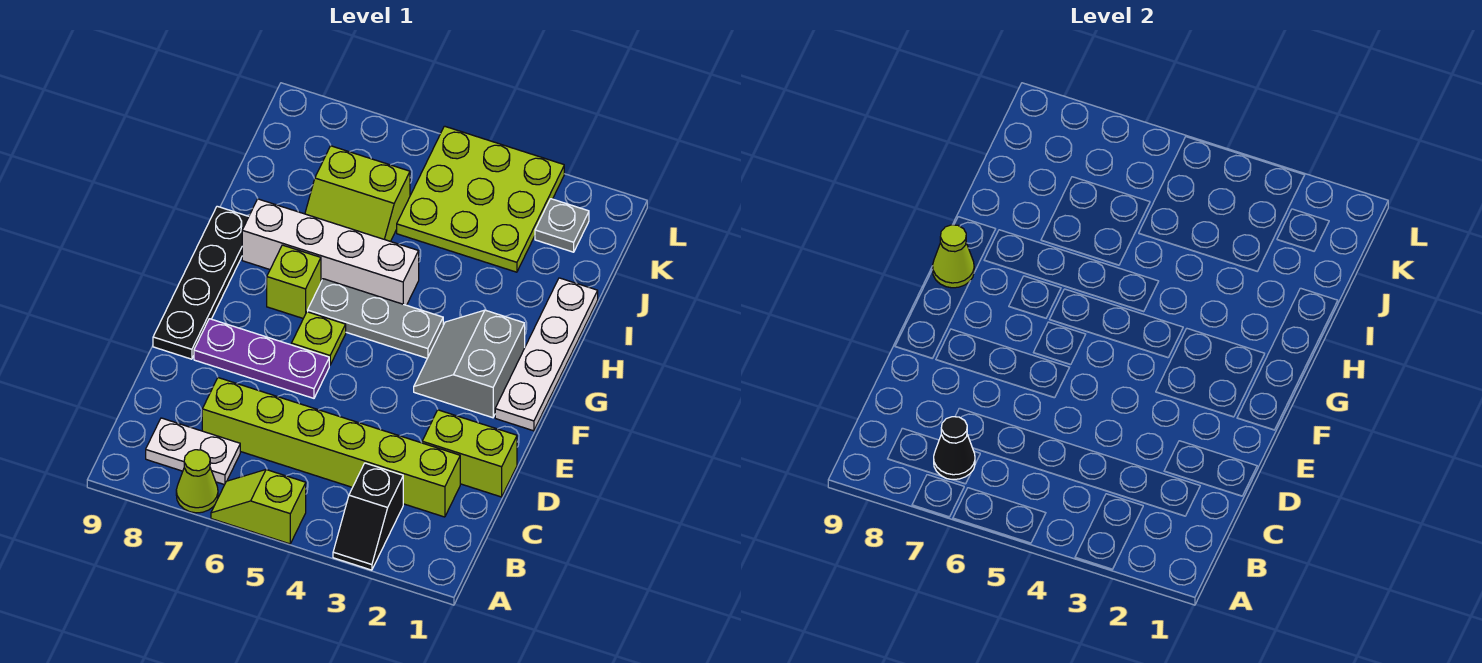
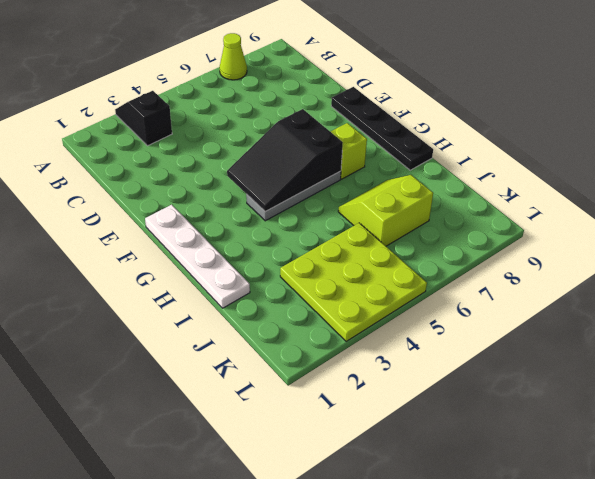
black 2x3 slope [227,109,343,212] -> none
none -> lime 1x2 slope [211,470,306,544]
none -> white 1x2 plate [146,418,240,485]
none -> lime 1x6 brick [202,378,460,517]

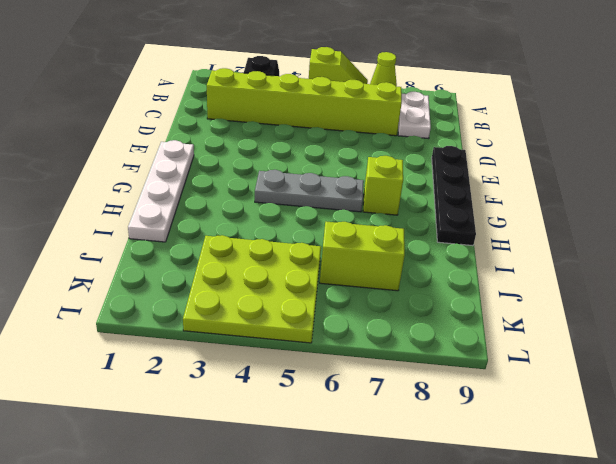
white 1x2 plate [398,92,431,139] -> white 1x2 plate turned to [146,418,240,485]
none -> lime 1x2 brick [422,410,517,497]
none -> purple 1x3 plate [194,319,329,398]
none -> grey 2x2 slope [414,310,525,418]

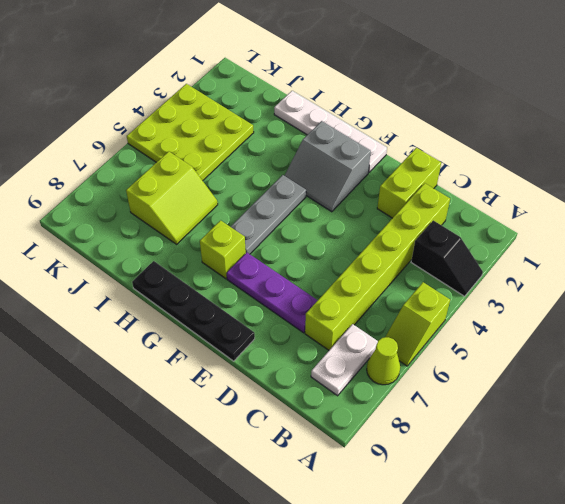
purple 1x3 plate [227,252,318,333] -> purple 1x3 plate turned to [194,319,329,398]
none -> lime 1x1 plate [291,312,346,365]
none -> white 1x4 brick [242,199,419,305]
none -> grey 1x1 plate [535,199,589,252]

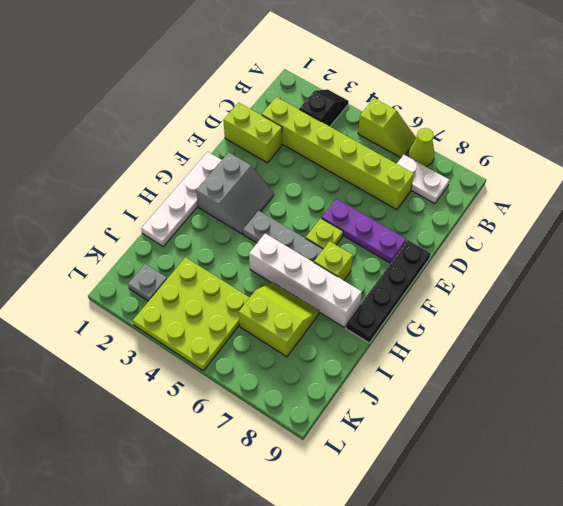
none -> black 1x1 cone [934,417,975,479]
none -> lime 1x1 cone [933,225,974,288]

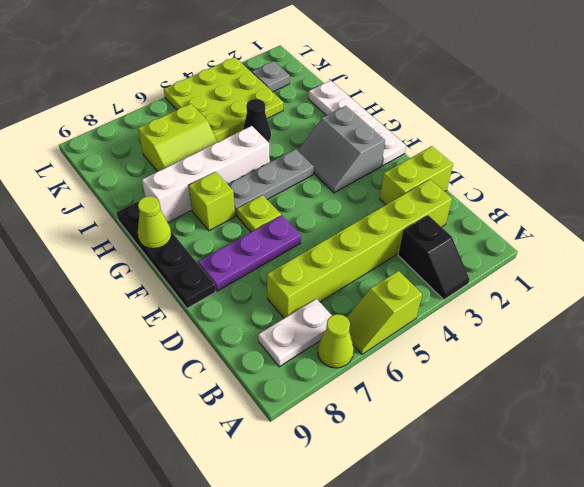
black 1x1 cone [243,99,271,142] -> black 1x1 cone moved to [934,417,975,479]

